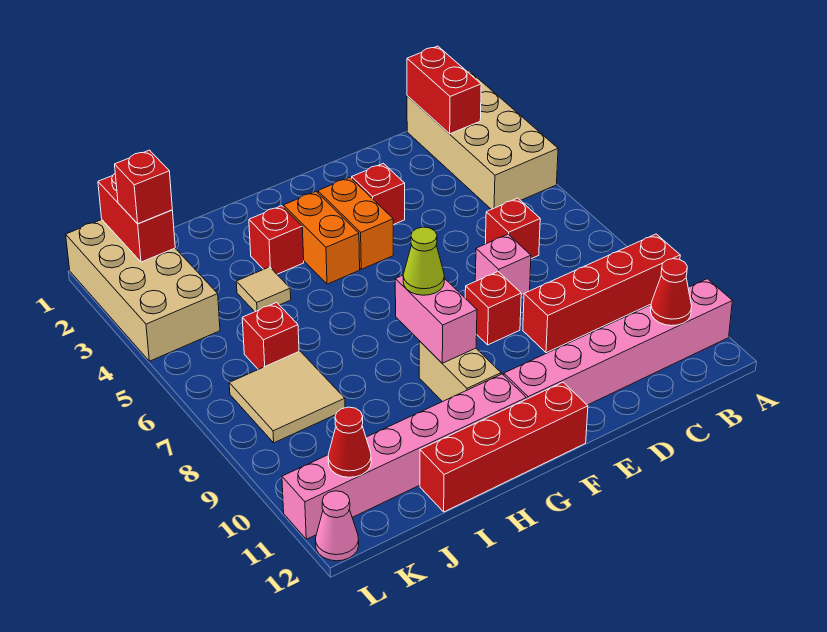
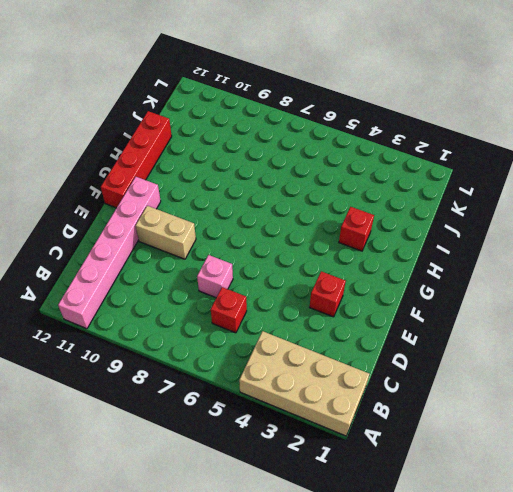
tan 1x2 brick [136,206,196,259] -> tan 1x2 brick moved to [419,341,501,402]
none -> red 1x4 brick [523,234,680,353]
none -> red 1x1 brick [465,272,521,345]
none -> orange 1x2 brick [318,177,393,269]

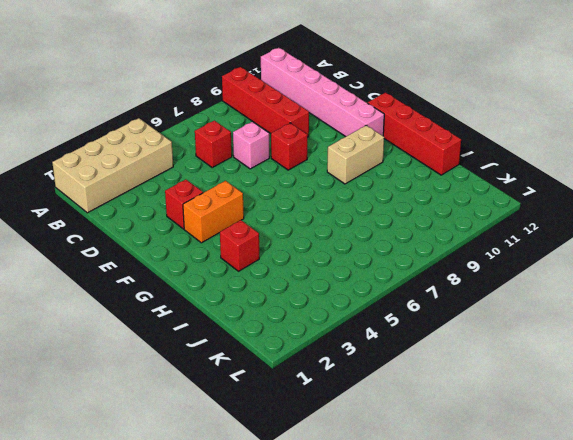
none -> orange 1x2 brick [284,192,360,284]
none -> pink 1x6 brick [282,374,526,539]
none -> tan 1x1 tile [236,267,291,312]

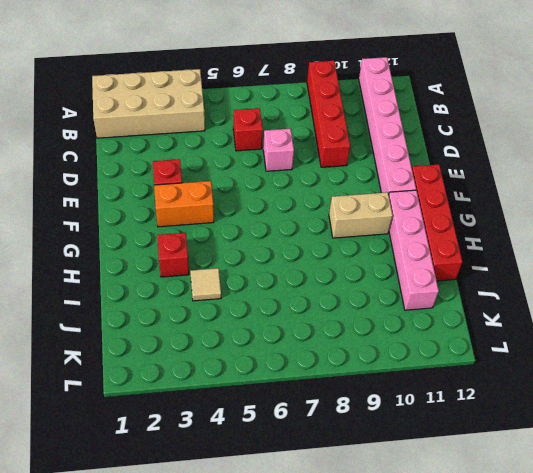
pink 1x4 brick [389,190,439,310] -> pink 1x6 brick [282,374,526,539]
none -> red 1x1 brick [465,272,521,345]
none -> orange 1x2 brick [284,192,360,284]
none -> red 1x1 brick [242,302,299,369]

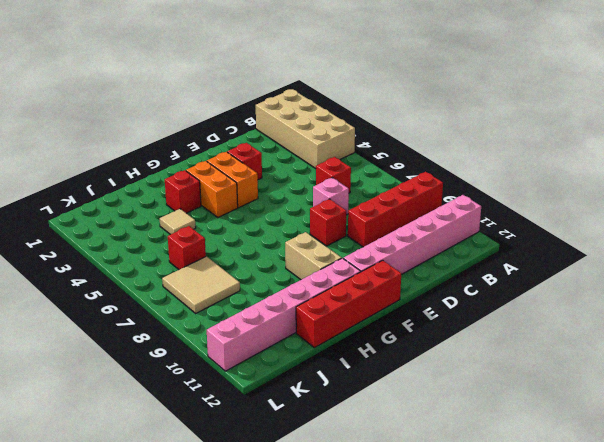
none -> tan 2x4 brick [66,220,220,361]
none -> pink 1x1 cone [316,491,359,561]
none -> red 1x2 brick [407,46,481,134]

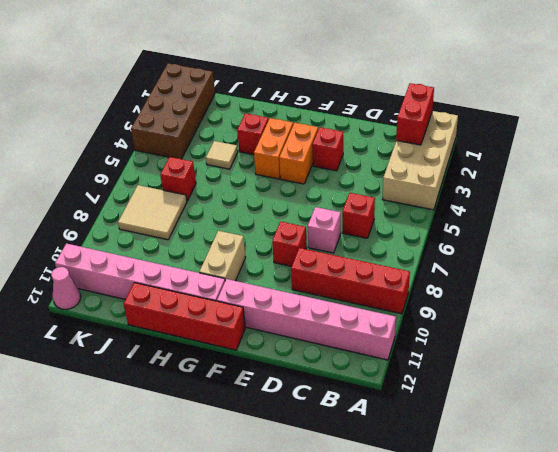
brown 2x4 brick [131,63,215,159] -> tan 2x4 brick [66,220,220,361]
none -> red 1x1 cone [651,259,692,326]
none -> pink 1x2 brick [395,275,477,363]
none -> red 1x2 brick [98,174,175,262]

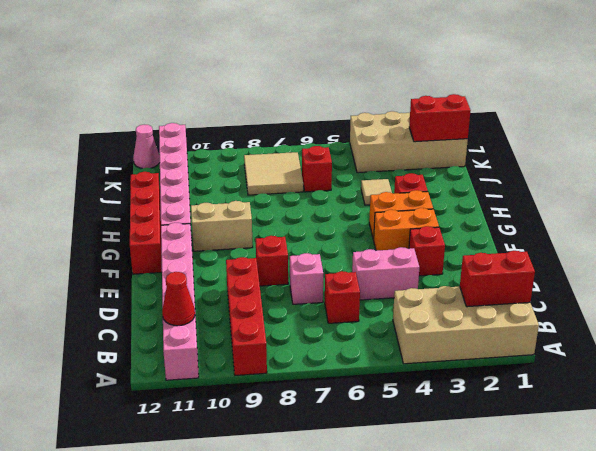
pink 1x2 brick [352,247,420,300] -> pink 1x2 brick moved to [395,275,477,363]
none -> red 1x1 cone [328,407,371,477]
none -> lime 1x1 cone [403,227,444,295]
none -> red 1x1 brick [115,150,172,224]

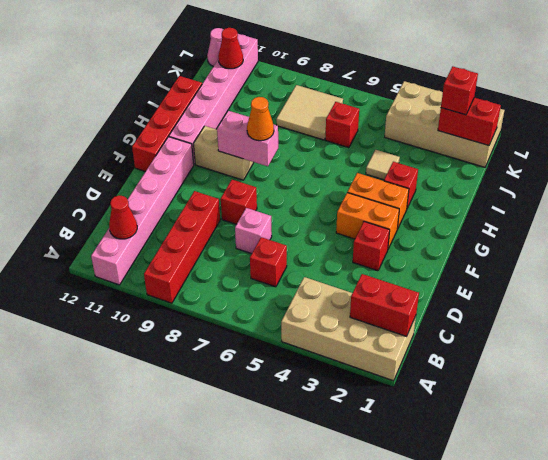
orange 1x1 cone [247,97,274,141] -> lime 1x1 cone [403,227,444,295]

